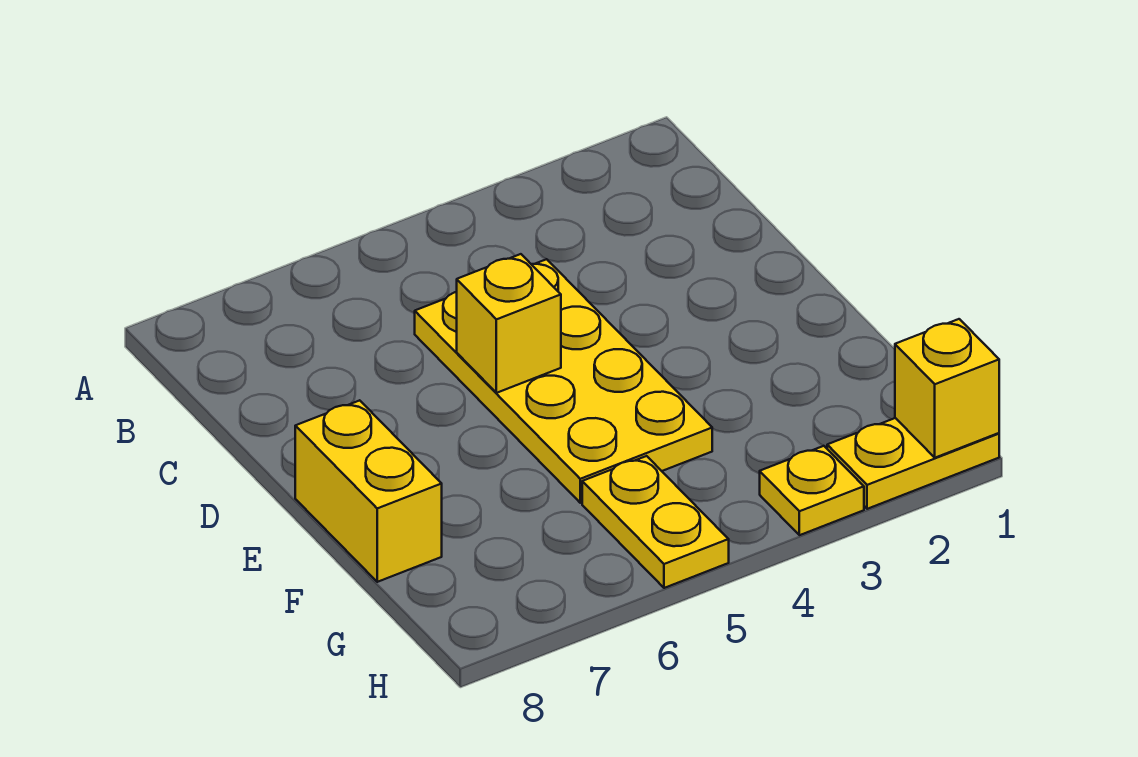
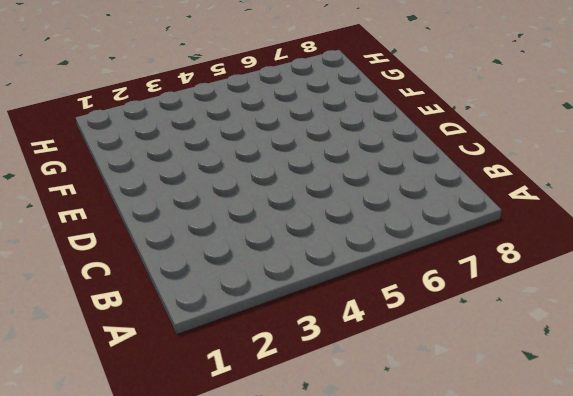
none -> yellow 2x4 plate [415,259,712,503]
none -> yellow 1x2 brick [295,400,442,582]

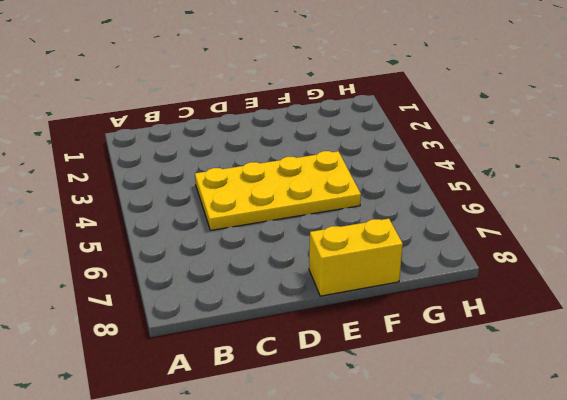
none -> yellow 1x2 plate [582,456,729,588]
none -> yellow 1x2 plate [827,418,999,509]

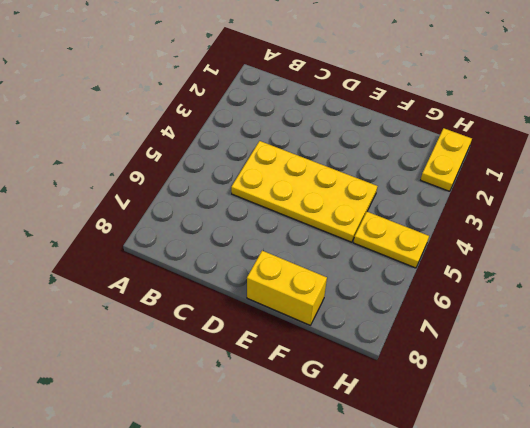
none -> yellow 1x1 plate [760,446,864,535]
none -> yellow 1x1 brick [457,254,561,393]

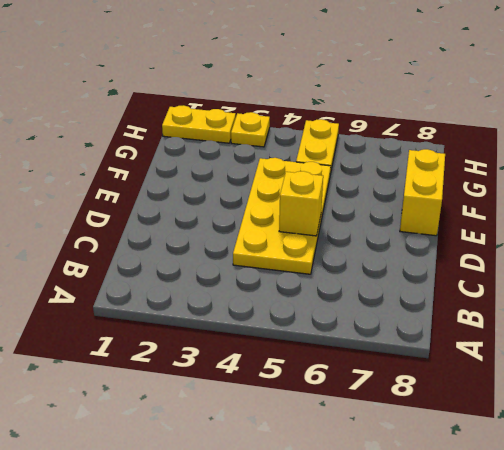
none -> yellow 1x1 brick [895,319,999,458]

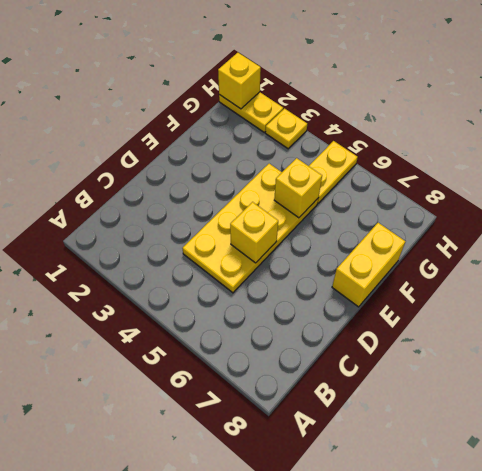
yellow 1x1 brick [274,158,322,218] -> none

